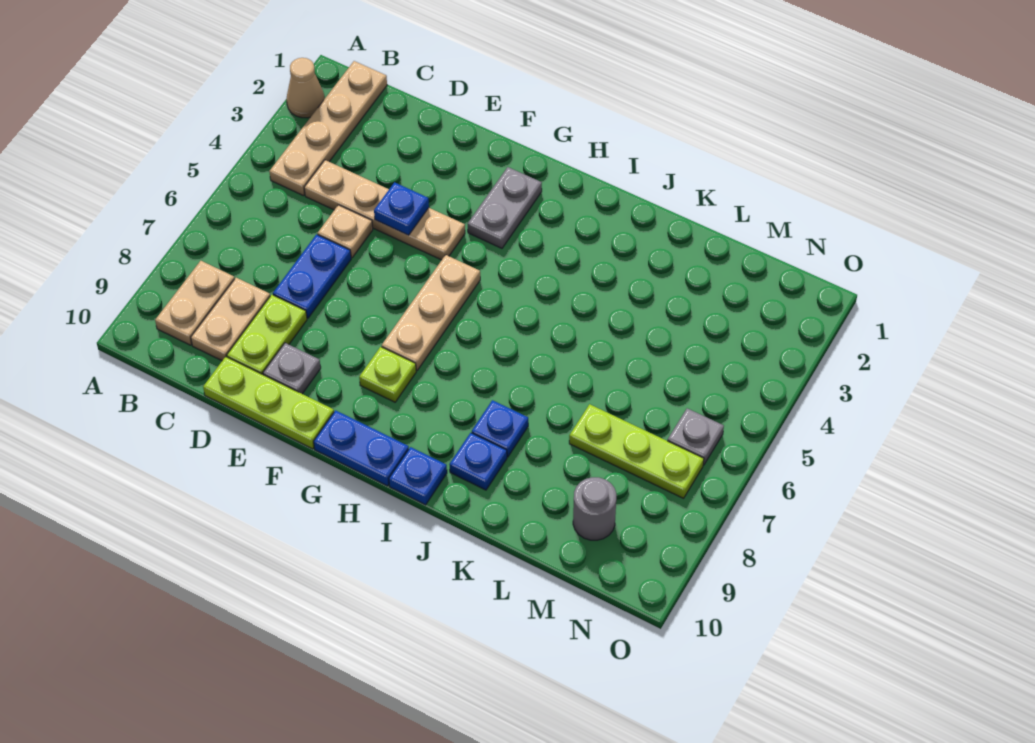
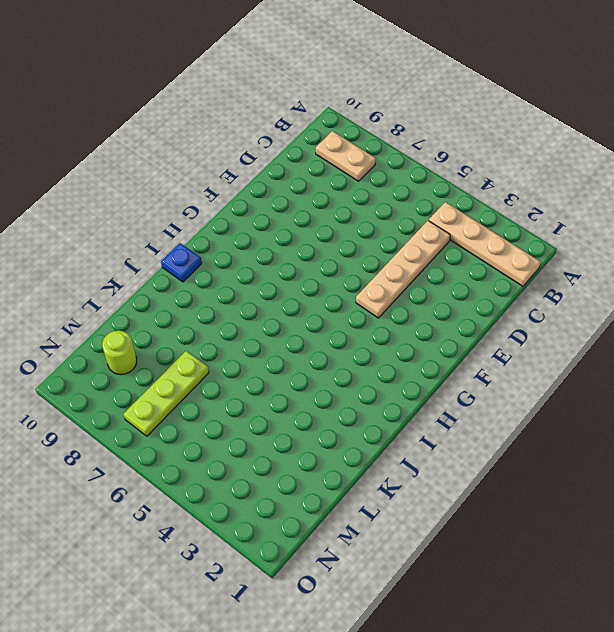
lime 1x1 round brick [102,331,137,375] -> grey 1x1 round brick [573,477,616,540]
none -> tan 1x1 cone [286,58,325,118]
none -> tan 1x2 plate [191,278,270,361]
none -> tan 1x1 plate [318,205,373,258]

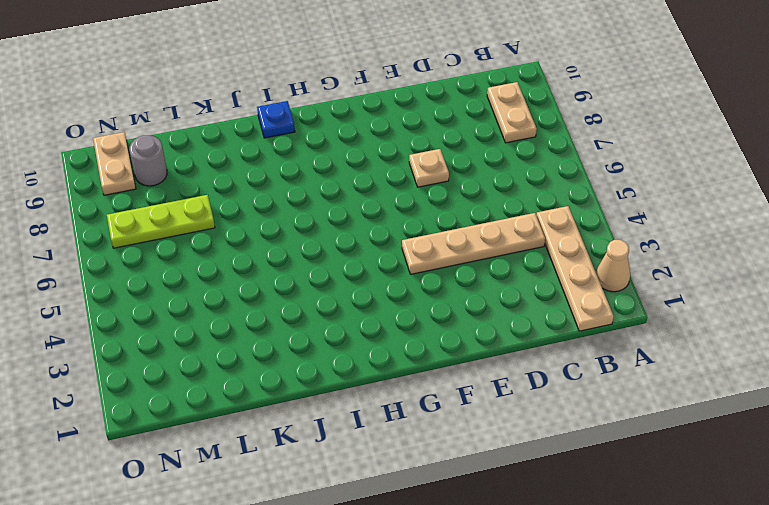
tan 1x1 plate [409,149,449,187] -> tan 1x1 plate moved to [318,205,373,258]
tan 1x2 plate [93,132,136,195] -> tan 1x2 plate moved to [191,278,270,361]
none -> blue 1x2 plate [273,234,351,318]
none -> lime 1x2 plate [227,295,307,375]
none -> lime 1x3 plate [203,356,334,449]

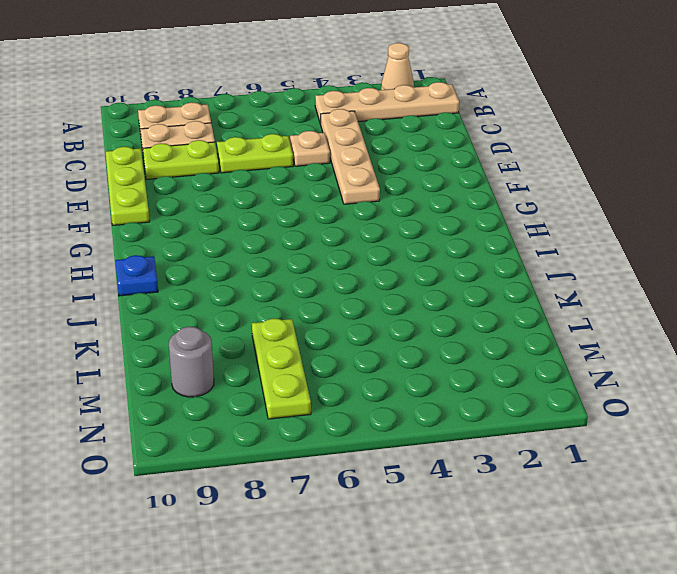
lime 1x2 plate [217,134,293,173] -> blue 1x2 plate [273,234,351,318]
none -> grey 1x1 plate [263,343,321,394]
none -> grey 1x2 plate [468,167,542,248]
none -> tan 1x3 plate [382,255,480,370]

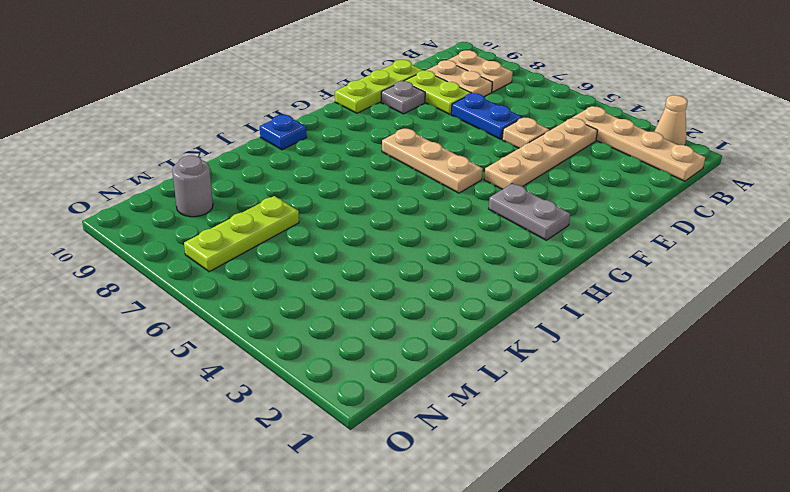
none -> lime 1x1 plate [359,347,416,402]
none -> blue 1x2 plate [314,410,409,486]
none -> blue 1x1 plate [472,400,528,457]

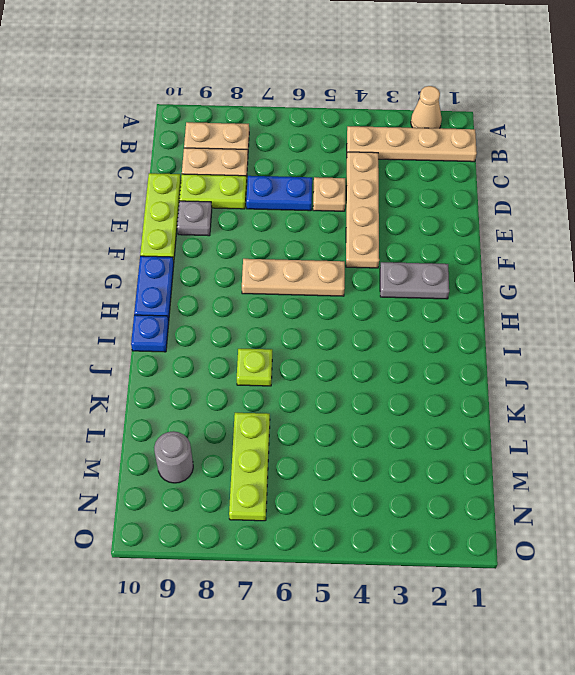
lime 1x1 plate [237,349,272,386] -> lime 1x1 plate moved to [359,347,416,402]
none -> blue 1x1 plate [472,400,528,457]
none -> blue 1x1 plate [449,433,507,490]
none -> grey 1x1 plate [668,408,724,465]

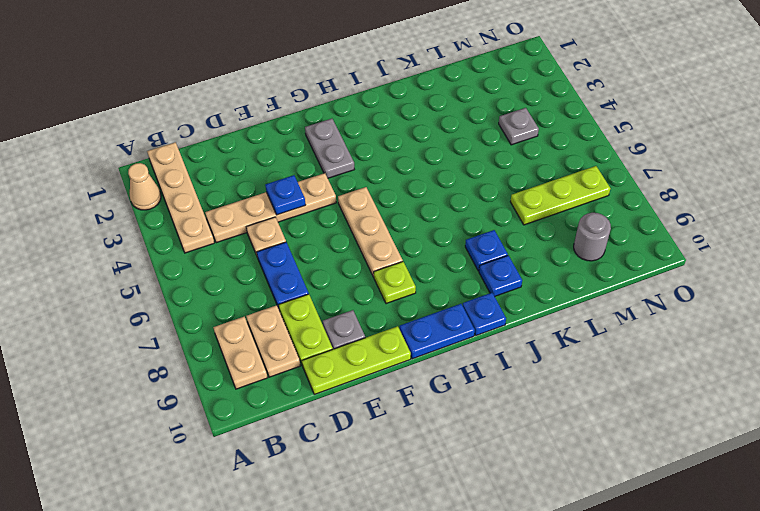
grey 1x1 plate [499,108,539,145] -> grey 1x1 plate moved to [668,408,724,465]

